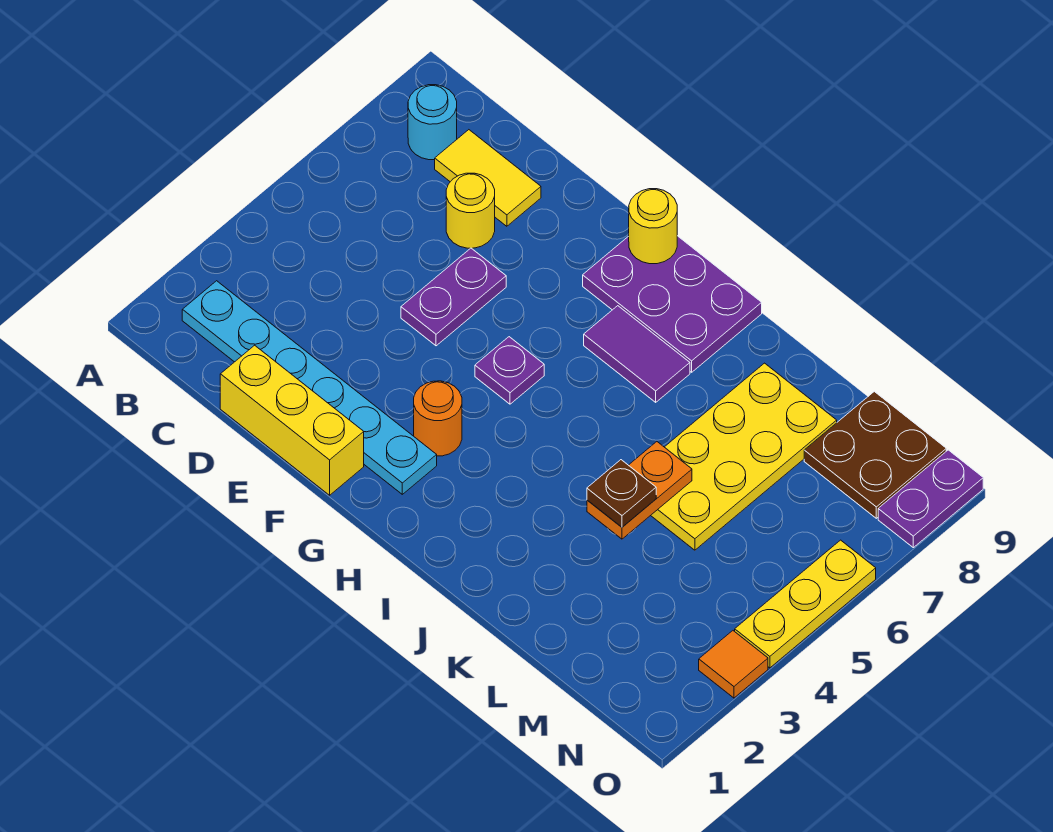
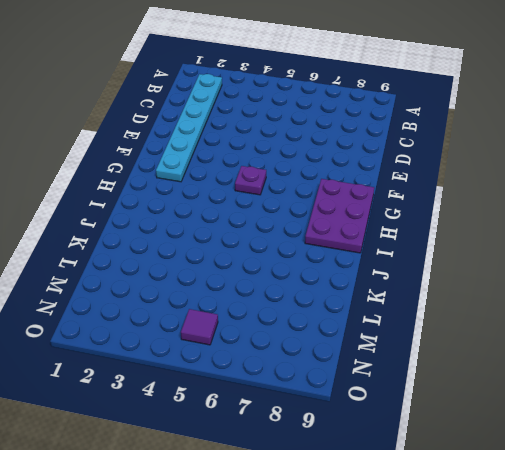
purple 1x1 tile [181,309,218,345] -> none
none -> cyan 1x1 round brick [408,85,457,160]
none -> yellow 1x2 tile [435,130,541,226]
none -> yellow 1x3 brick [220,345,364,495]

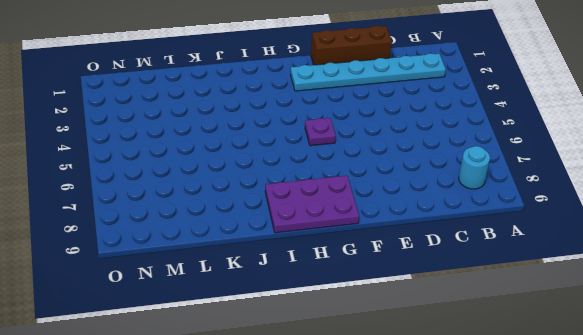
brown 1x3 brick [311,26,392,65] -> yellow 1x3 brick [220,345,364,495]
none -> yellow 1x2 tile [435,130,541,226]
none -> yellow 1x1 round brick [446,173,495,248]
none -> purple 1x2 plate [401,248,506,346]

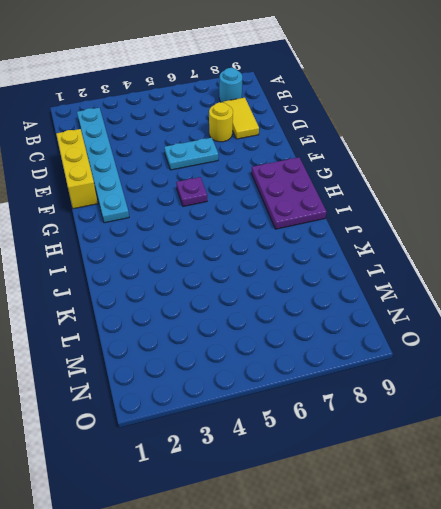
cyan 1x2 plate [164,138,218,170] -> purple 1x2 plate [401,248,506,346]
none -> orange 1x1 round brick [414,381,462,456]
none -> purple 1x2 tile [584,306,690,402]
none -> yellow 2x4 plate [651,363,837,550]

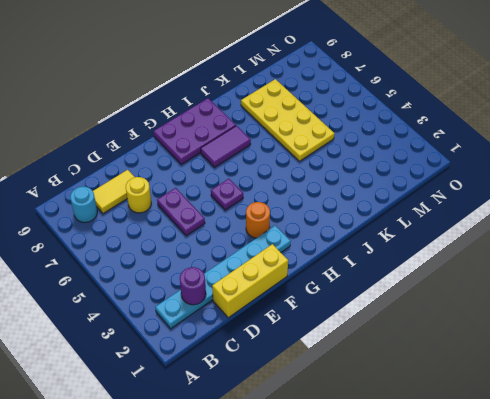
purple 1x1 round brick [180,267,206,305] -> none
none -> brown 2x2 plate [804,391,946,518]
none -> orange 1x1 tile [699,631,768,698]
none -> yellow 1x3 plate [735,540,876,668]

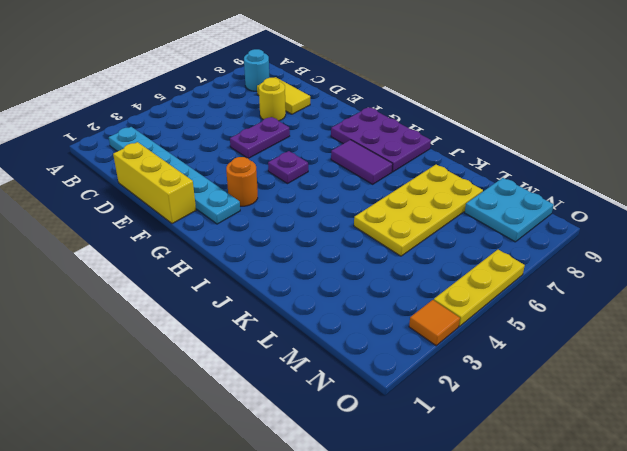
cyan 2x2 plate [465,178,554,242] -> brown 2x2 plate [804,391,946,518]
none -> purple 1x2 plate [878,450,983,548]
none -> yellow 1x1 round brick [629,189,677,264]
none -> orange 1x2 plate [587,442,692,539]

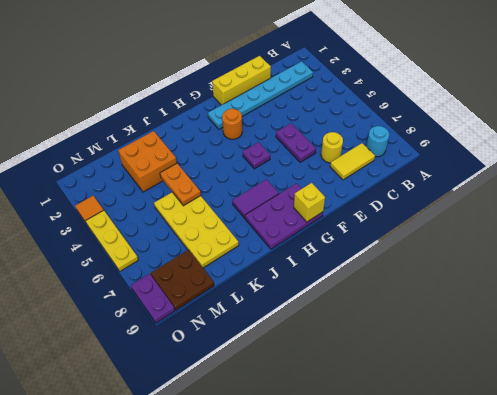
yellow 1x1 brick [294,183,325,222] -> yellow 1x1 round brick [629,189,677,264]
orange 2x2 brick [118,131,177,192] -> none
none -> brown 1x1 plate [587,460,656,527]

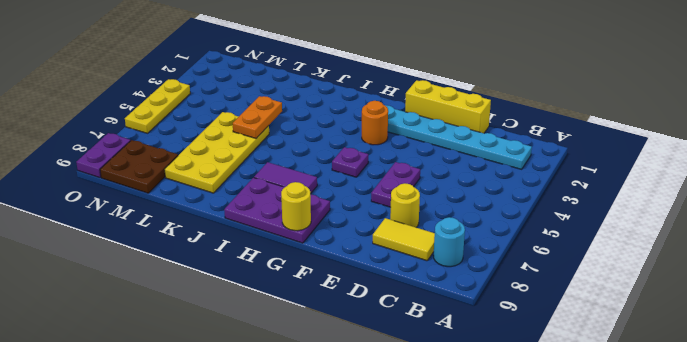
none -> orange 1x1 tile [699,631,768,698]
none -> brown 1x1 plate [587,460,656,527]

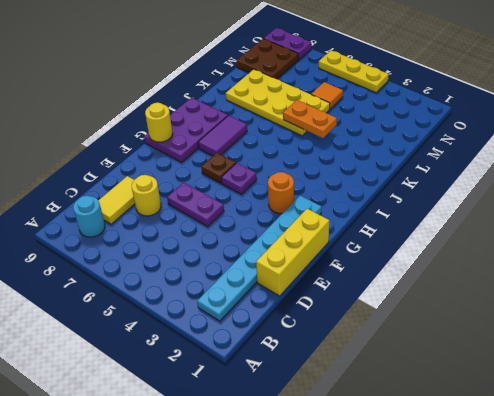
brown 1x1 plate [201,153,236,183] -> brown 1x1 plate moved to [587,460,656,527]
orange 1x1 tile [311,82,343,109] -> orange 1x1 tile moved to [699,631,768,698]

